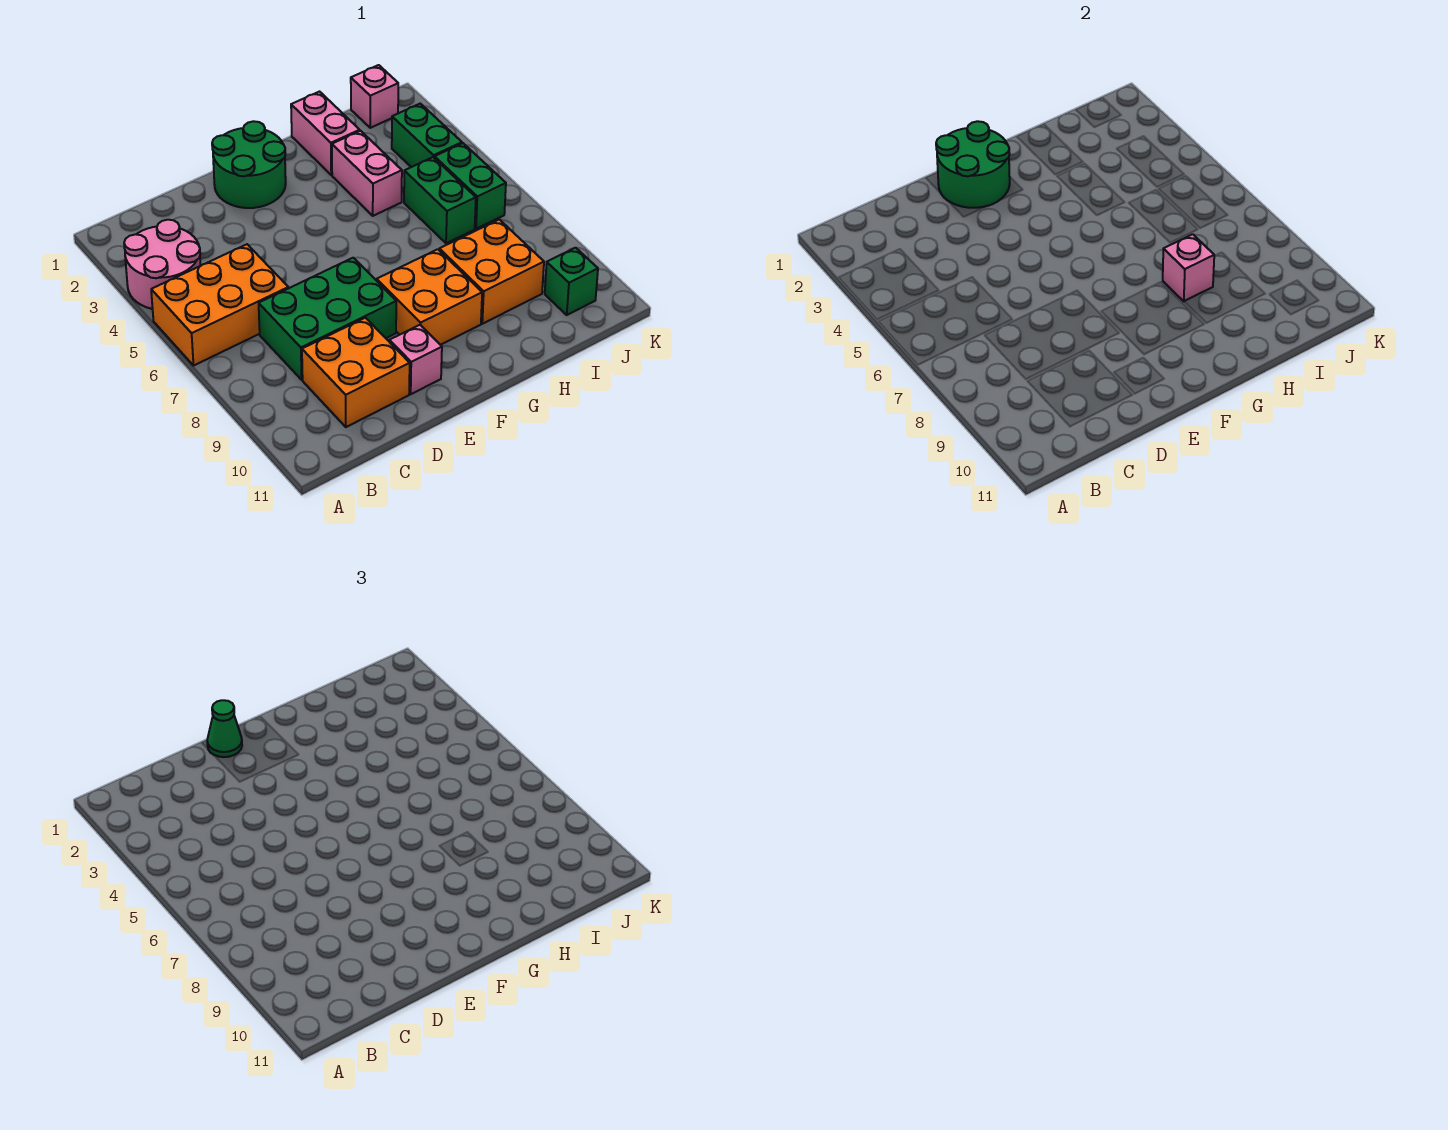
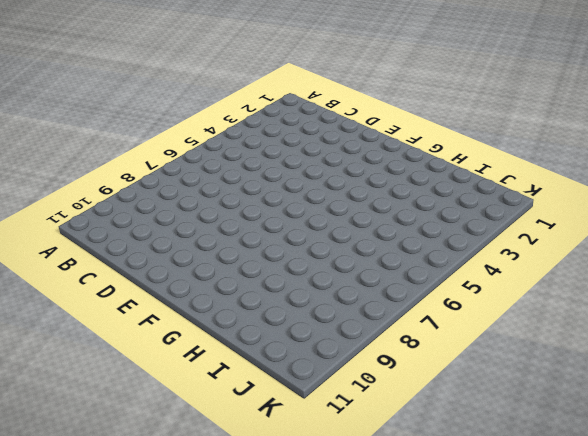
none -> pink 2x2 round brick [124,220,201,309]
none -> orange 2x3 brick [151,244,288,365]
none -> green 2x3 brick [259,258,396,380]

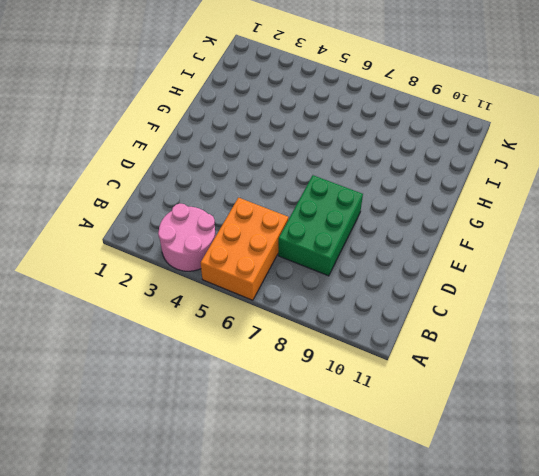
none -> orange 2x2 brick [302,318,410,427]
none -> green 2x2 round brick [212,121,286,208]
none -> pink 1x1 brick [389,325,442,394]

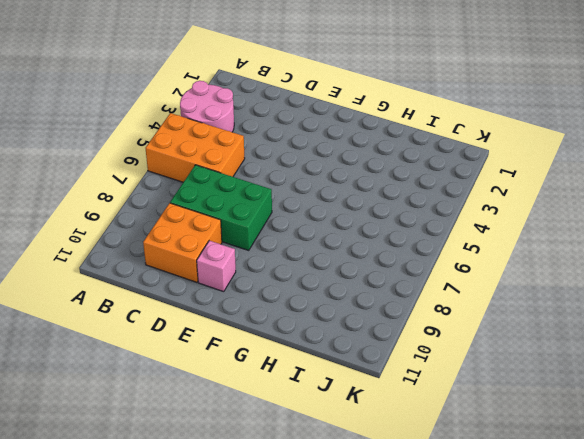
none -> green 2x2 round brick [212,121,286,208]
none -> orange 2x2 brick [377,249,482,345]
none -> pink 1x2 brick [291,92,360,175]

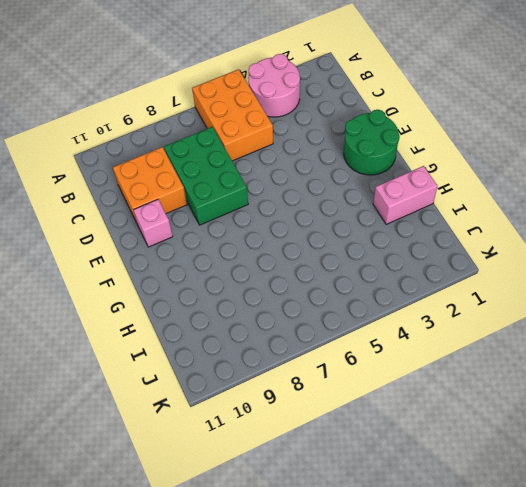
none -> orange 2x2 brick [377,249,482,345]
none -> pink 1x2 brick [332,131,402,216]
none -> orange 2x2 brick [439,220,544,324]

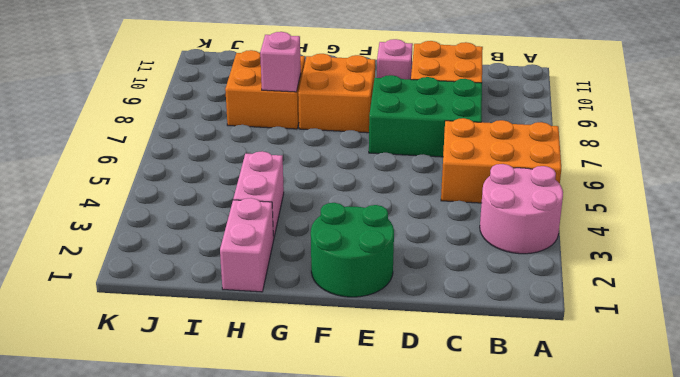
none -> green 1x2 brick [404,157,476,243]
none -> pink 1x1 brick [351,65,398,128]
none -> green 1x2 brick [392,104,462,167]

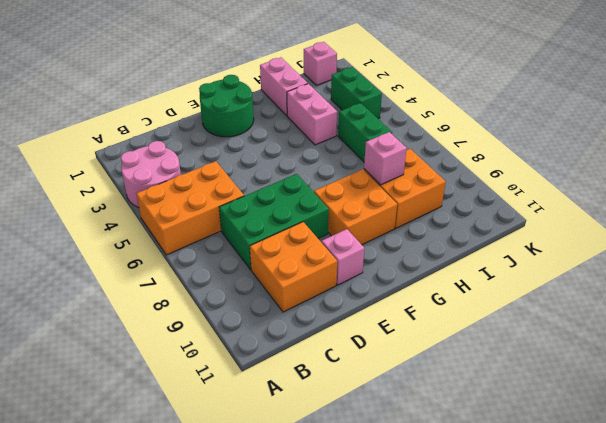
none -> green 1x2 brick [435,143,506,229]
none -> green 1x1 brick [545,248,598,315]
none -> green 2x2 round brick [936,121,1010,208]

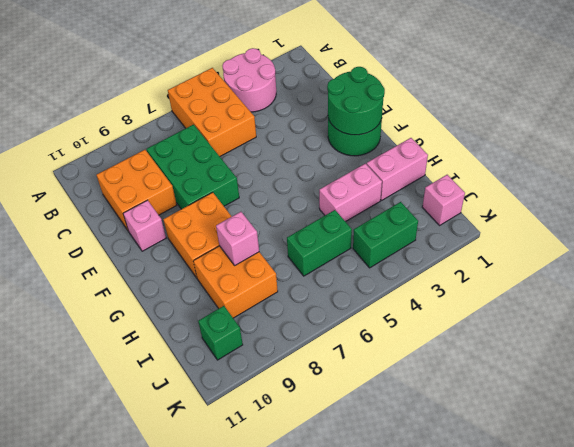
none -> green 1x2 brick [435,143,506,229]
none -> green 1x1 cone [207,700,242,757]

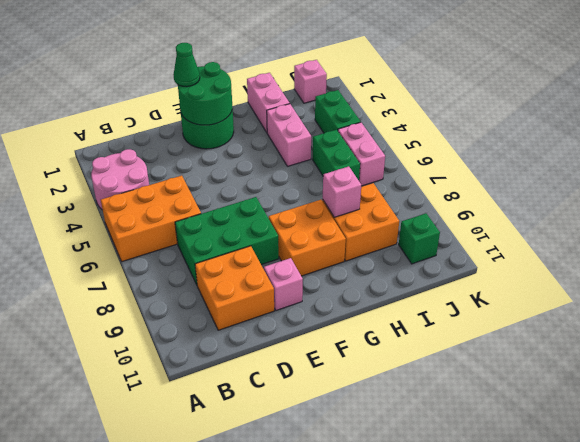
pink 1x2 brick [338,122,385,186] -> green 1x2 brick [435,143,506,229]

